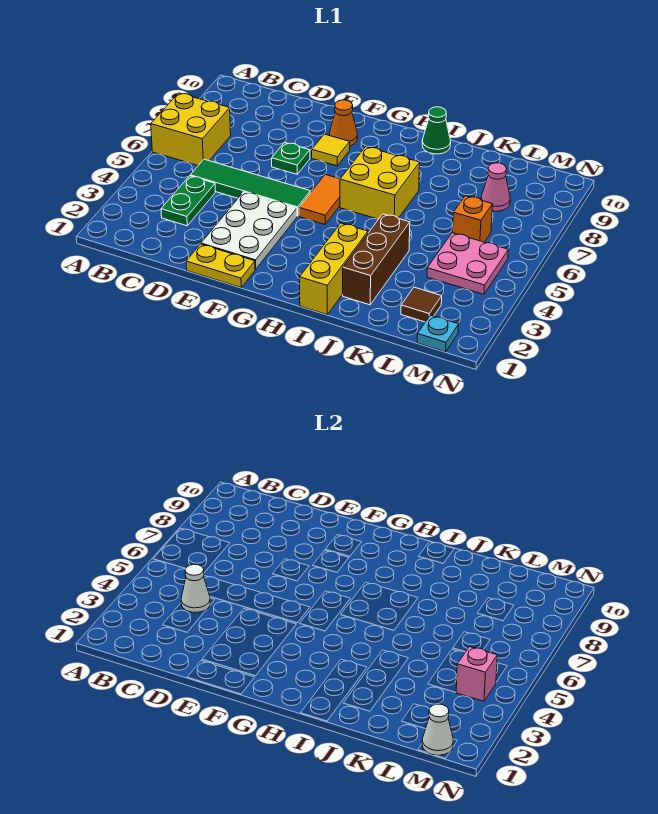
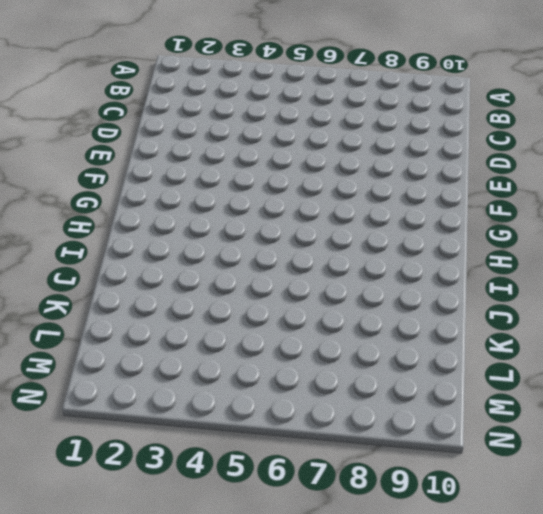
none -> yellow 2x2 brick [151,93,231,165]
none -> green 1x2 plate [161,176,215,226]
none -> green 1x4 tile [190,159,310,216]

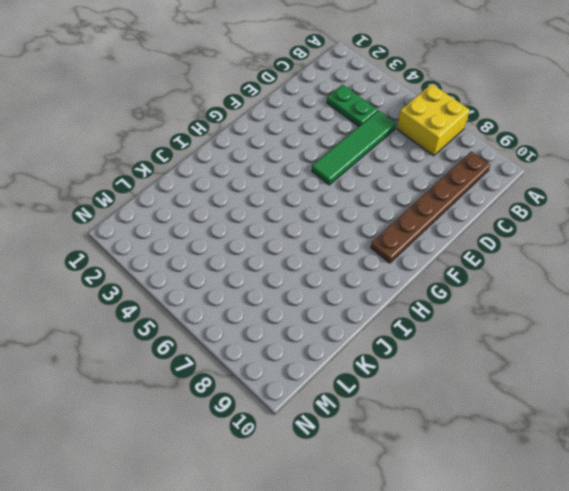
brown 1x6 plate [371,151,490,263] -> orange 1x1 cone [330,100,357,146]
none -> yellow 1x2 plate [186,244,255,287]
none -> white 2x3 plate [201,192,297,269]
none -> green 1x1 plate [272,142,310,174]

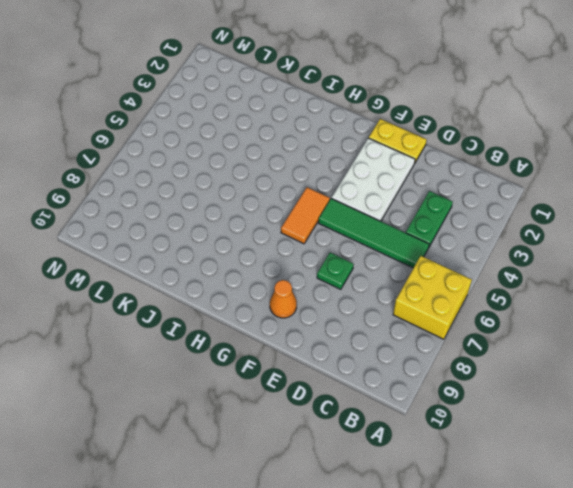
none -> yellow 1x1 tile [312,134,350,166]
none -> yellow 2x2 brick [340,147,420,219]
none -> yellow 1x3 brick [300,223,368,315]

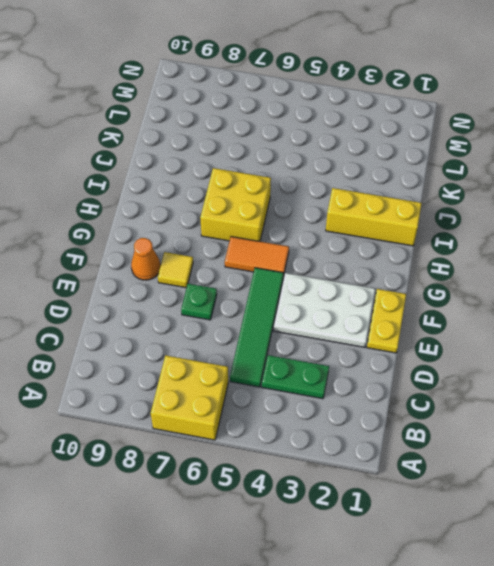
none -> green 1x1 cone [422,107,451,154]
none -> brown 1x3 brick [343,214,410,305]
none -> brown 1x1 tile [401,287,442,322]

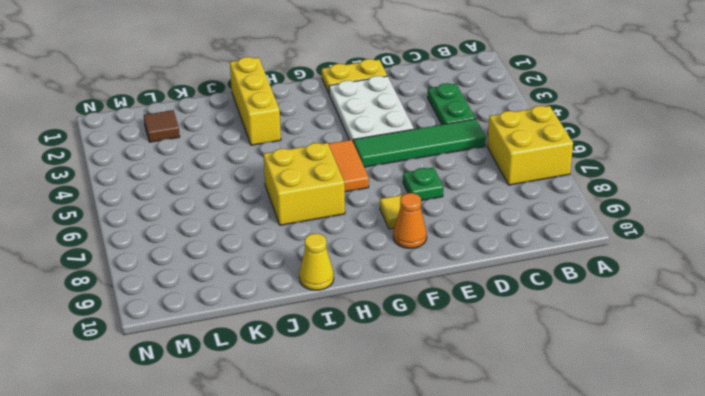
yellow 1x1 cone [299,234,334,290] -> green 1x1 cone [422,107,451,154]
none -> brown 1x3 brick [343,214,410,305]
none -> pink 2x2 plate [427,233,508,294]
none -> orange 1x1 brick [453,196,493,242]

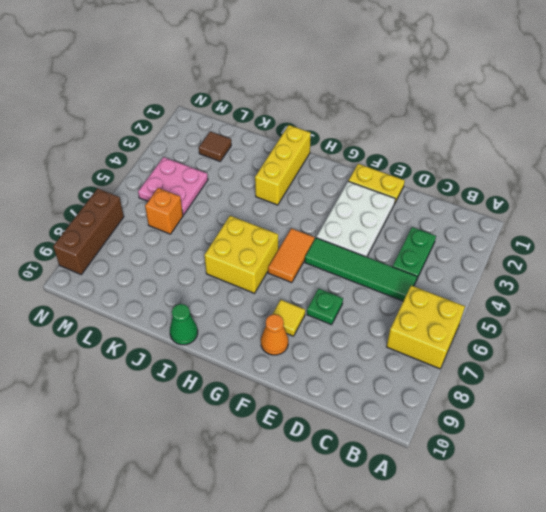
brown 1x3 brick [53,189,124,274] -> brown 1x3 brick moved to [343,214,410,305]
none -> pink 1x1 cone [481,163,510,211]
none -> cyan 1x1 plate [417,315,459,352]
none -> white 1x1 cone [181,564,210,612]

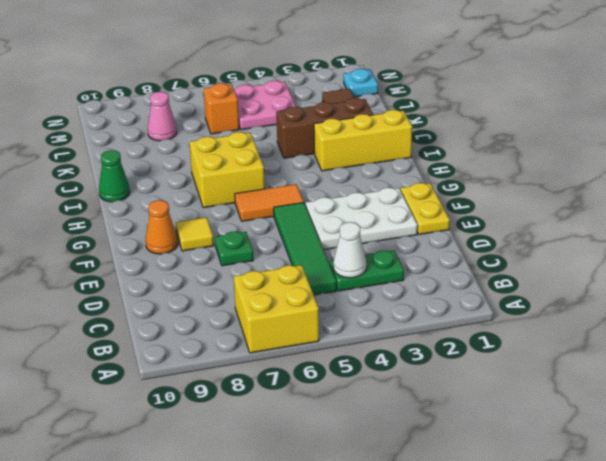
none -> white 1x1 cone [422,704,453,755]
none -> pink 1x1 brick [456,647,497,701]

